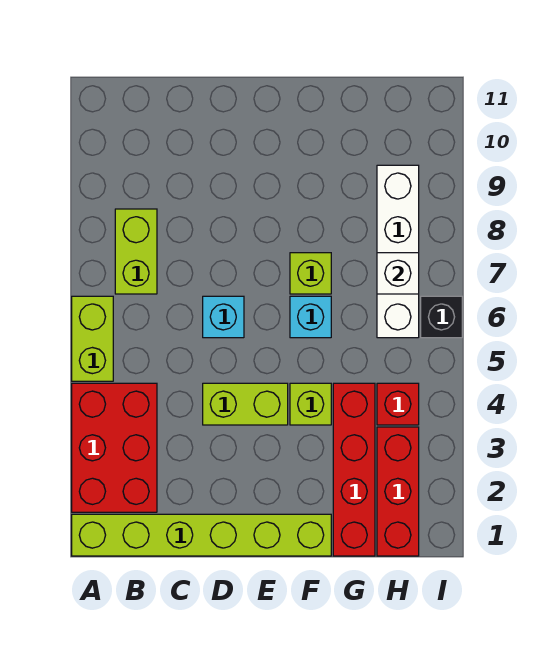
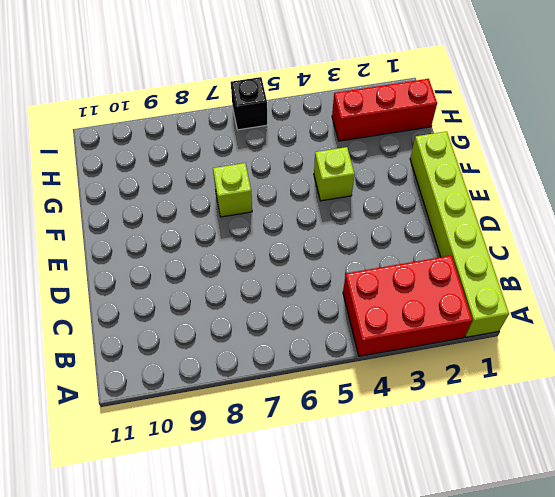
none -> lime 1x2 brick [72,296,113,381]
none -> lime 1x2 brick [115,209,157,294]
none -> lime 1x2 brick [203,383,288,425]

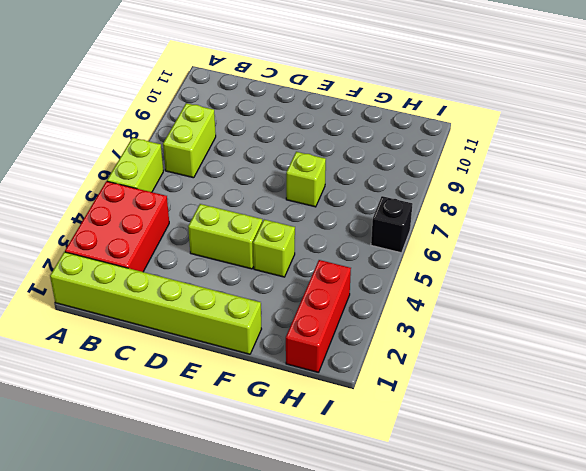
none -> cyan 1x1 brick [203,296,244,338]
none -> cyan 1x1 brick [290,296,331,338]
none -> red 1x4 brick [333,383,375,556]

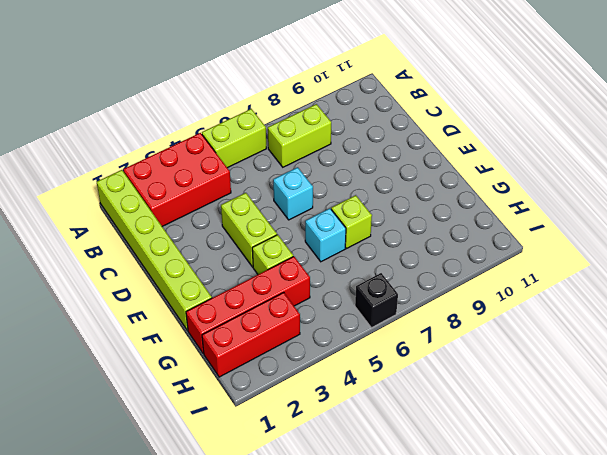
none -> red 1x1 brick [377,383,419,425]
none -> white 1x4 brick [377,165,419,338]
none -> white 1x1 brick [377,253,419,294]

